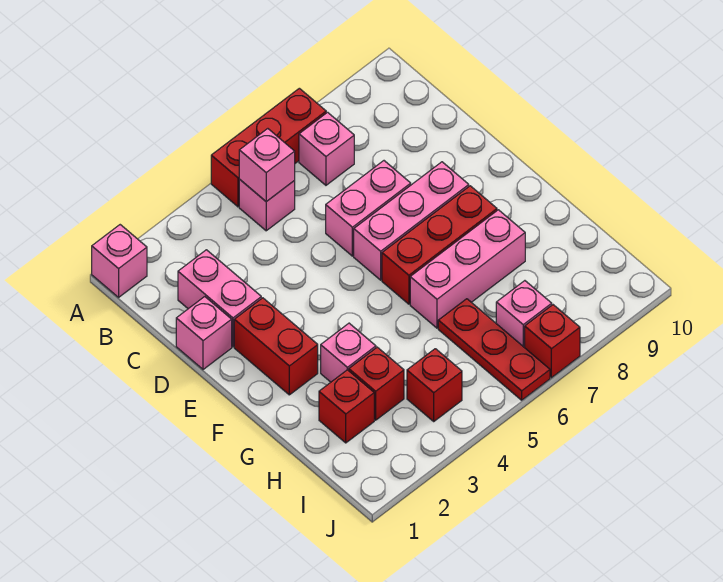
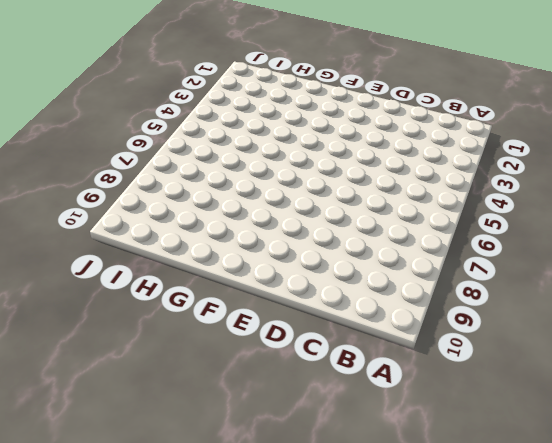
none -> pink 1x1 brick [92,225,147,297]
none -> red 1x3 brick [211,88,326,207]
none -> pink 1x1 brick [239,179,295,231]

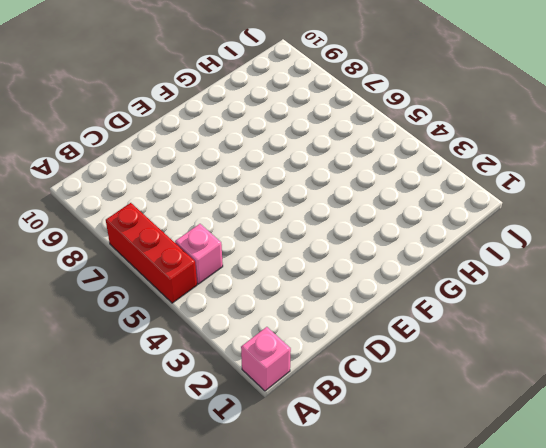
none -> pink 1x1 brick [299,112,354,185]
none -> pink 1x2 brick [178,250,261,347]
none -> pink 1x1 brick [176,297,232,370]

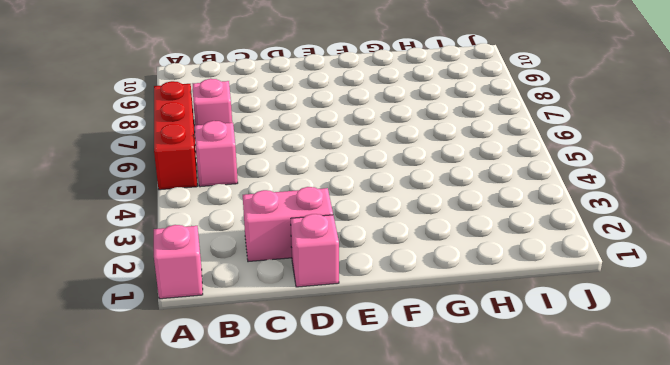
none -> pink 1x2 brick [326,161,411,256]
none -> red 1x2 brick [234,298,318,395]
none -> pink 1x3 brick [354,162,469,280]

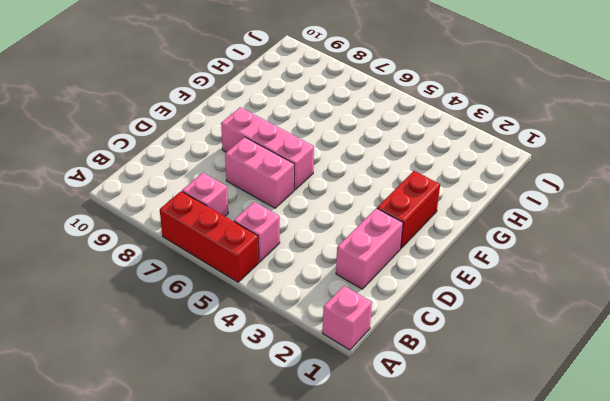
none -> pink 1x1 brick [176,297,232,370]
none -> red 1x3 brick [382,186,497,304]
none -> pink 1x1 brick [321,323,376,382]

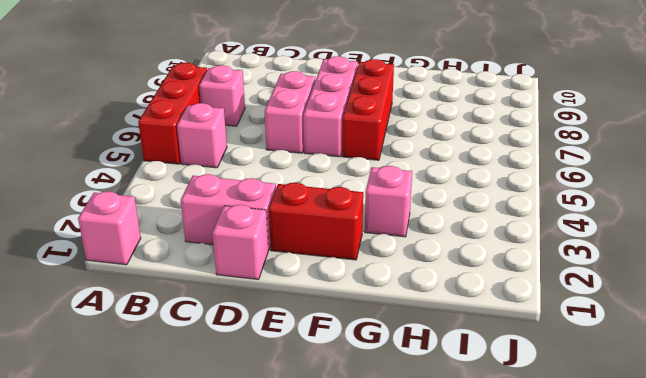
none -> pink 1x3 brick [410,210,525,328]
none -> red 1x1 brick [319,370,374,443]
none -> red 1x1 brick [349,347,404,420]

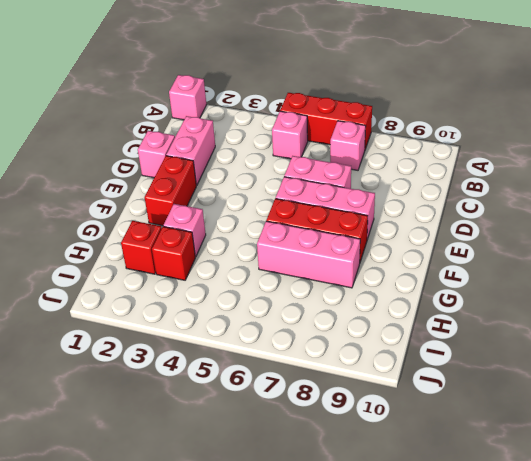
none -> red 1x3 plate [438,299,550,400]
none -> red 1x1 brick [407,349,462,421]
none -> pink 1x1 brick [496,281,552,348]

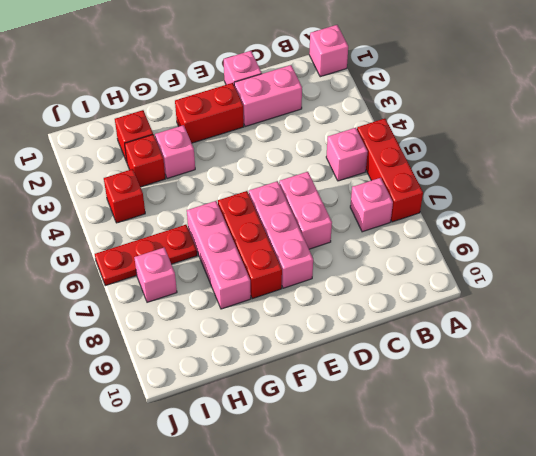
none -> red 1x1 brick [525,305,580,378]
none -> pink 1x1 brick [239,129,295,202]

